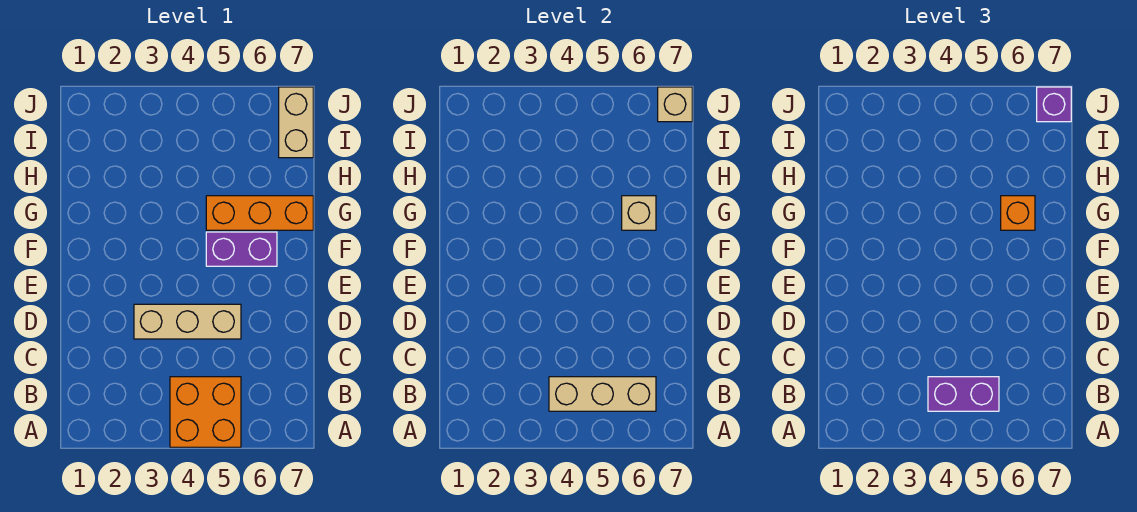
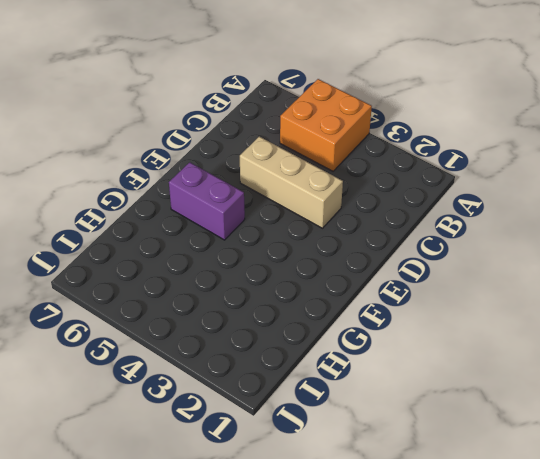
none -> orange 1x3 brick [206,196,313,230]
none -> tan 1x2 brick [279,87,313,158]

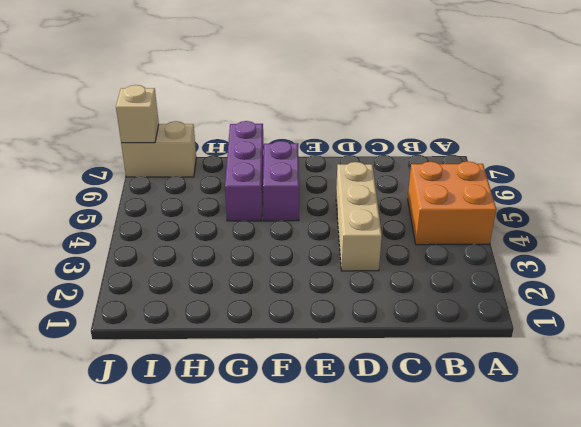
purple 1x3 brick [225,121,264,221] -> orange 1x3 brick [206,196,313,230]
none -> tan 1x3 brick [549,377,656,411]
none -> tan 1x1 brick [622,196,656,230]

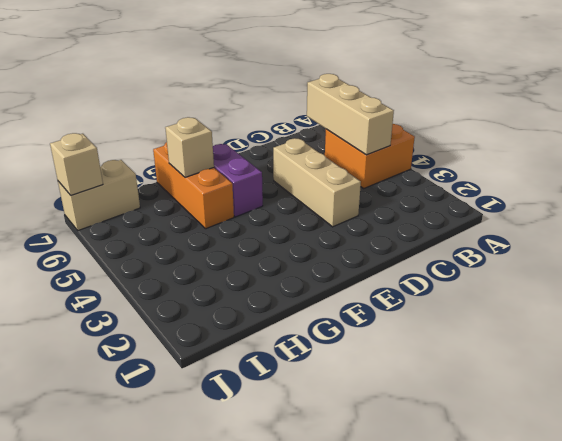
none -> purple 1x2 brick [928,377,999,411]
none -> orange 1x1 brick [1001,196,1035,230]

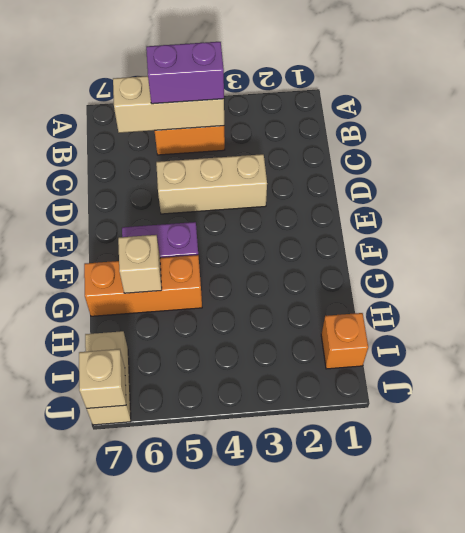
orange 1x1 brick [321,313,368,369] -> orange 1x1 brick moved to [1001,196,1035,230]
none -> purple 1x1 brick [1037,87,1071,122]

